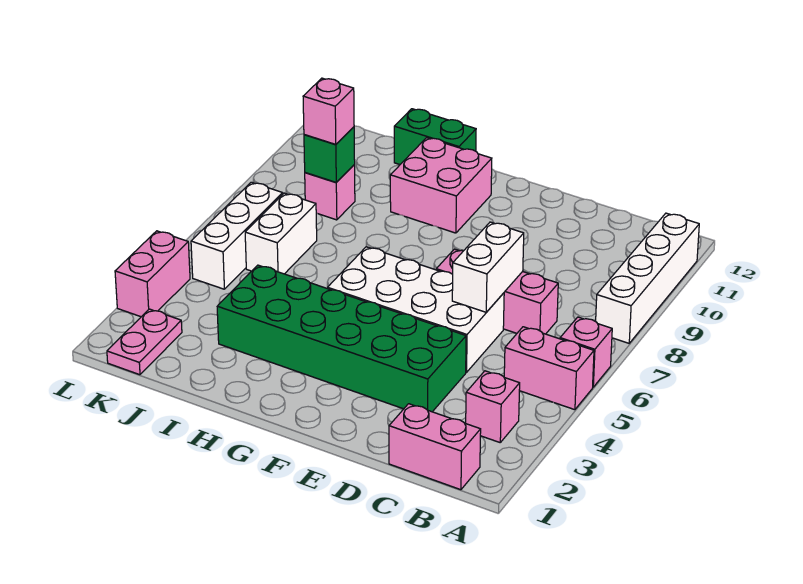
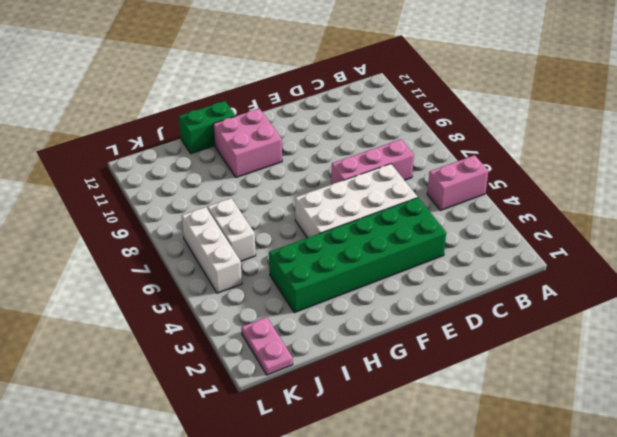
none -> pink 1x1 brick [560,317,612,387]
none -> white 1x4 brick [596,213,699,343]
none -> pink 1x2 brick [389,404,481,490]

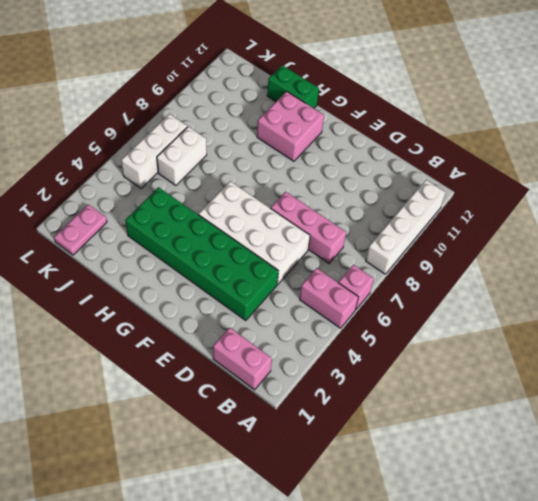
none -> pink 1x1 brick [466,371,520,442]
none -> pink 1x1 brick [305,165,355,220]
none -> pink 1x2 brick [115,231,190,317]

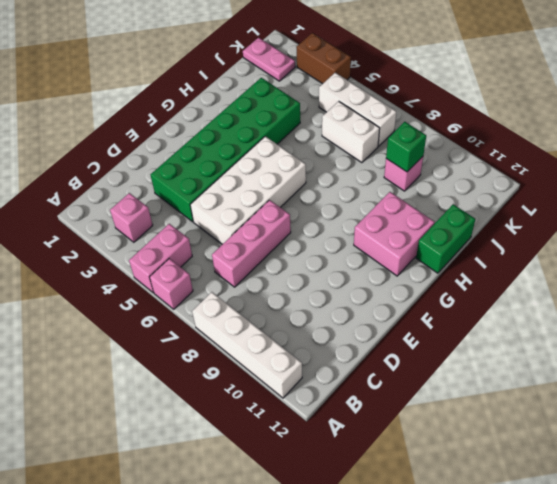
brown 1x2 brick [296,33,351,84] -> pink 1x2 brick [115,231,190,317]
none -> pink 1x2 brick [389,404,481,490]
none -> white 1x2 brick [452,222,524,312]
none -> pink 1x1 brick [303,78,354,145]

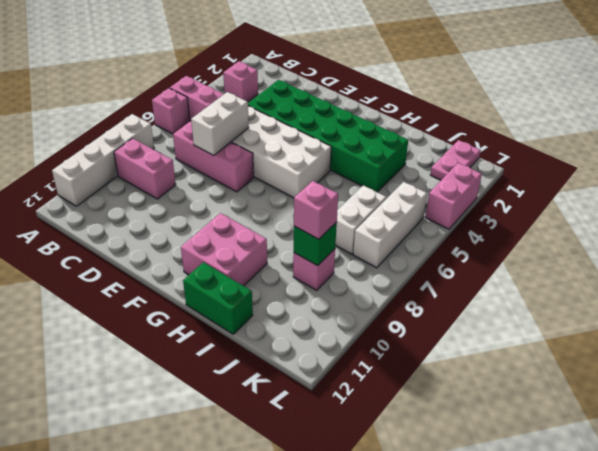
pink 1x2 brick [114,138,176,199] -> pink 1x2 brick moved to [389,404,481,490]

